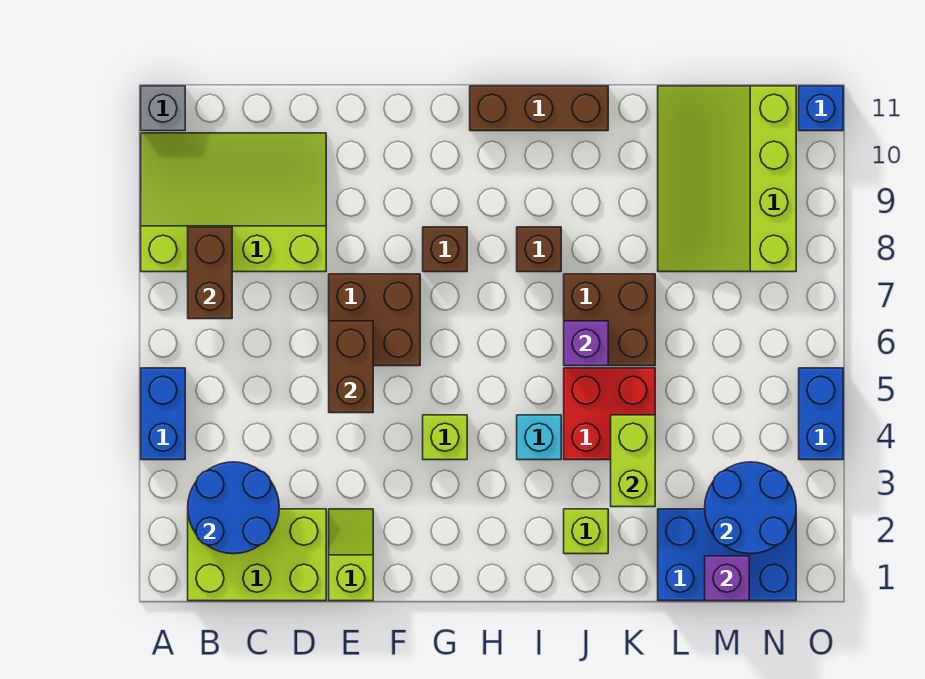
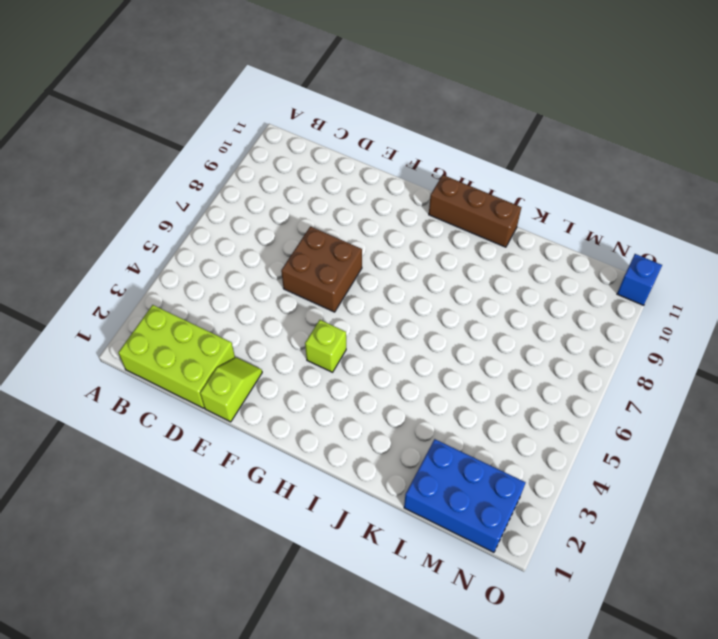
none -> blue 1x2 brick [141,368,185,460]
none -> lime 3x4 slope [141,133,326,272]
none -> grey 1x1 brick [141,86,185,131]

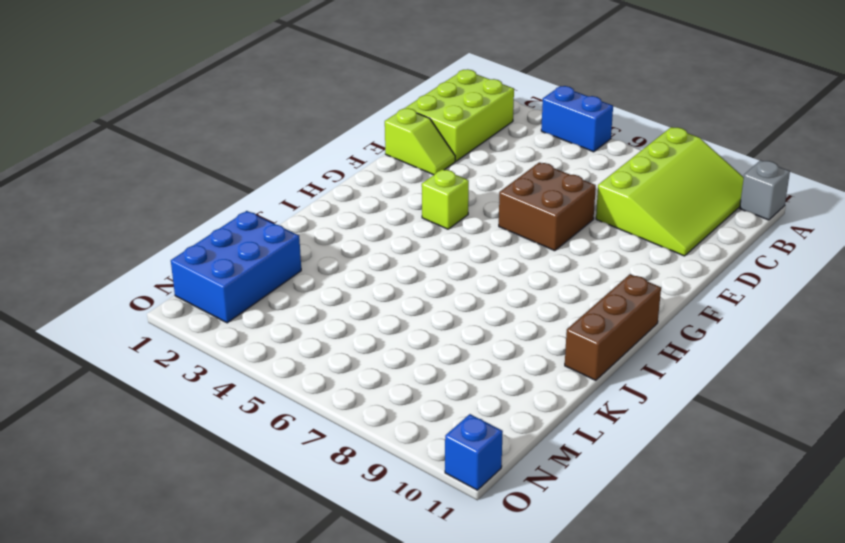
none -> brown 1x1 brick [423,227,467,272]
none -> cyan 1x1 brick [517,415,561,460]
none -> brown 1x1 brick [517,227,561,272]

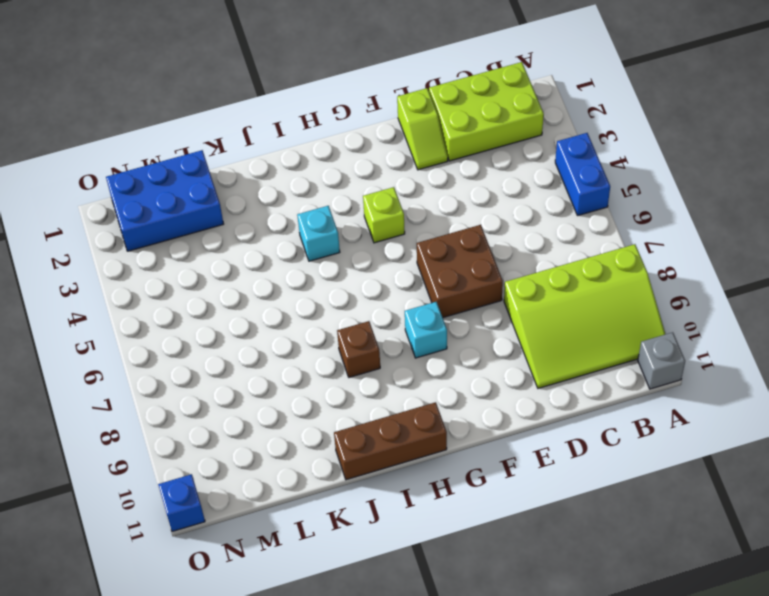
cyan 1x1 brick [405,302,447,358] -> brown 1x1 brick [423,227,467,272]
none -> lime 1x1 brick [564,509,608,554]
none -> red 2x2 brick [564,368,655,460]
none -> brown 2x2 brick [564,274,655,366]

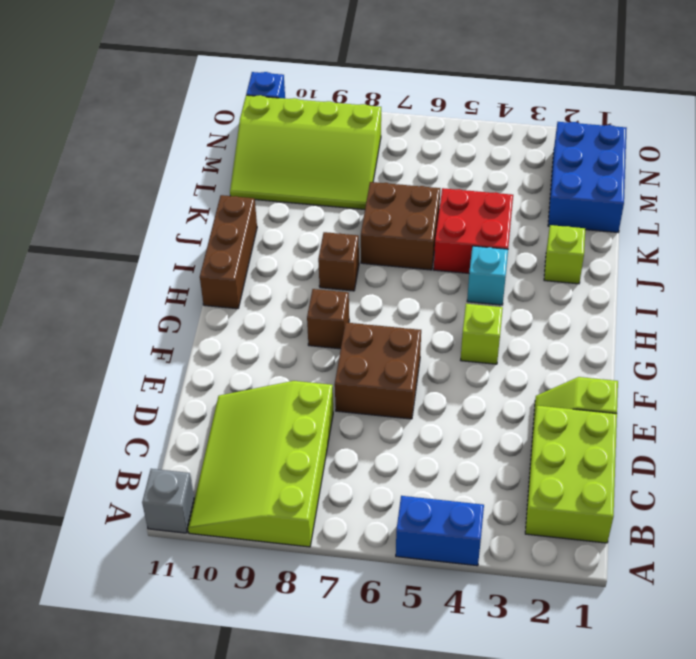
none -> blue 1x2 brick [799,368,843,460]
none -> blue 2x2 round brick [188,462,279,554]
none -> brown 1x2 brick [188,227,232,319]

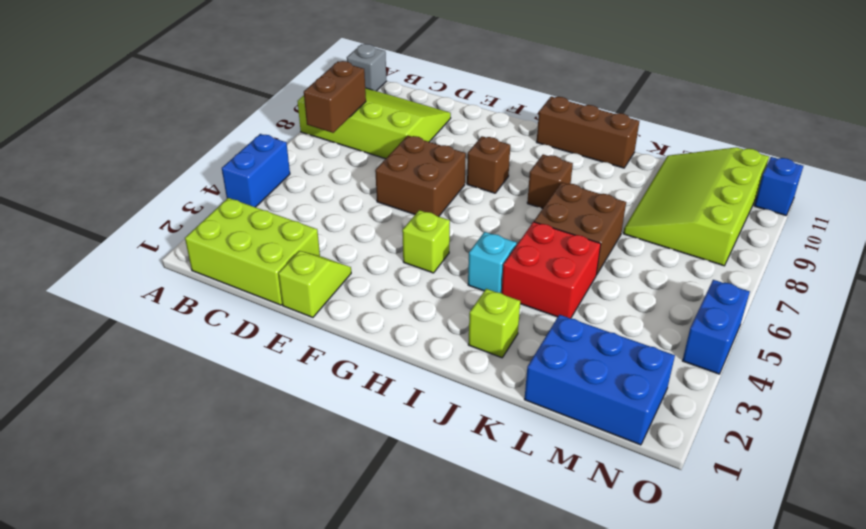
none -> blue 2x2 round brick [188,462,279,554]
none -> brown 1x2 brick [329,321,373,413]
none -> purple 1x1 brick [564,321,608,366]

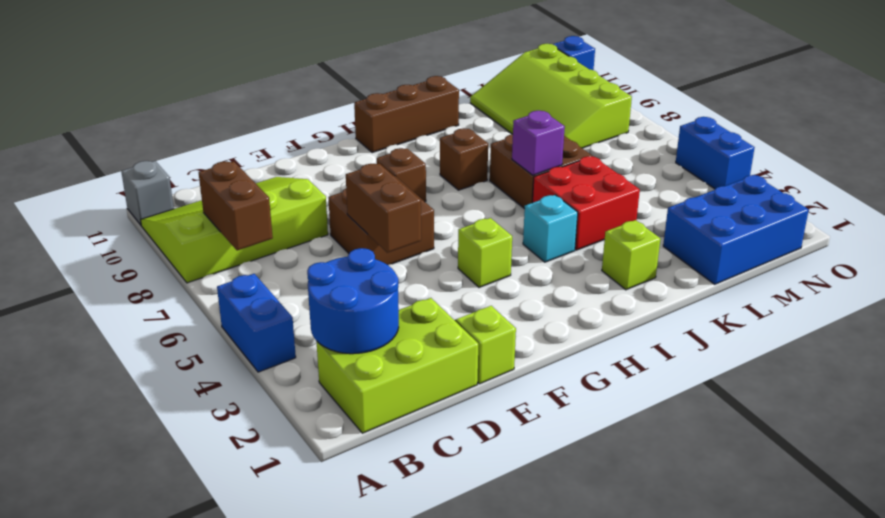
none -> lime 1x2 brick [611,415,655,507]
none -> purple 1x1 brick [705,556,749,601]
none -> blue 2x2 round brick [705,462,796,554]

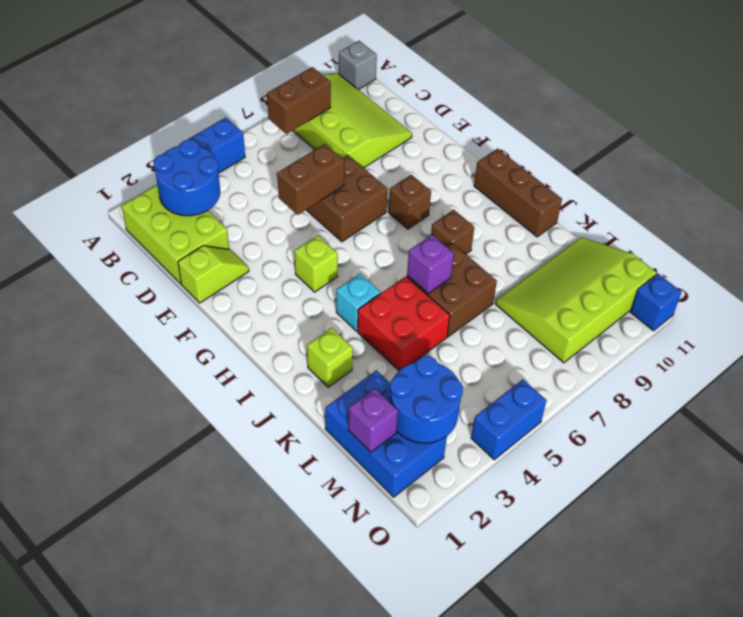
none -> lime 1x2 brick [611,415,655,507]

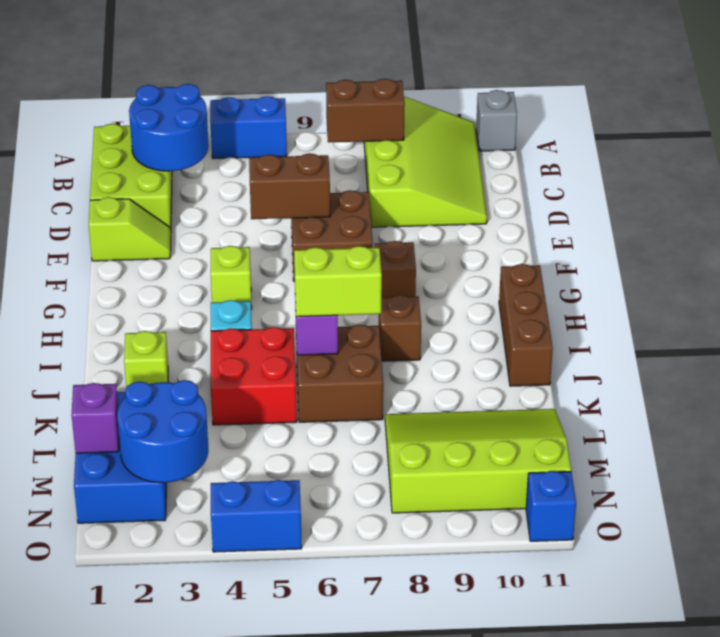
lime 1x2 brick [294,246,382,317] -> lime 1x2 brick moved to [611,415,655,507]

